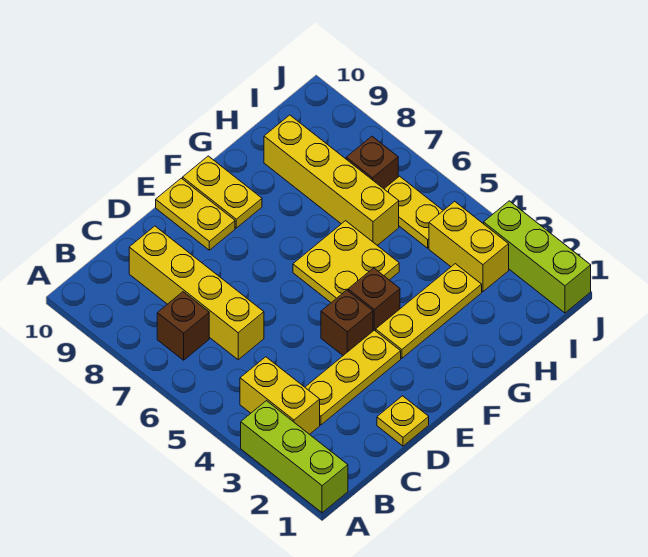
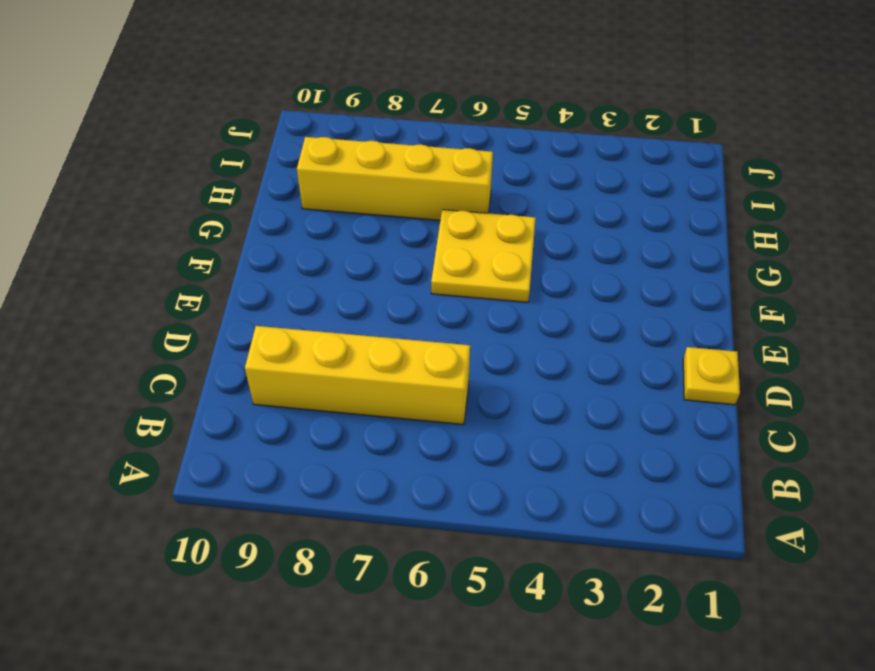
none -> lime 1x3 brick [241,401,348,513]
none -> yellow 1x2 brick [240,357,320,434]
none -> brown 1x1 brick [157,292,209,360]

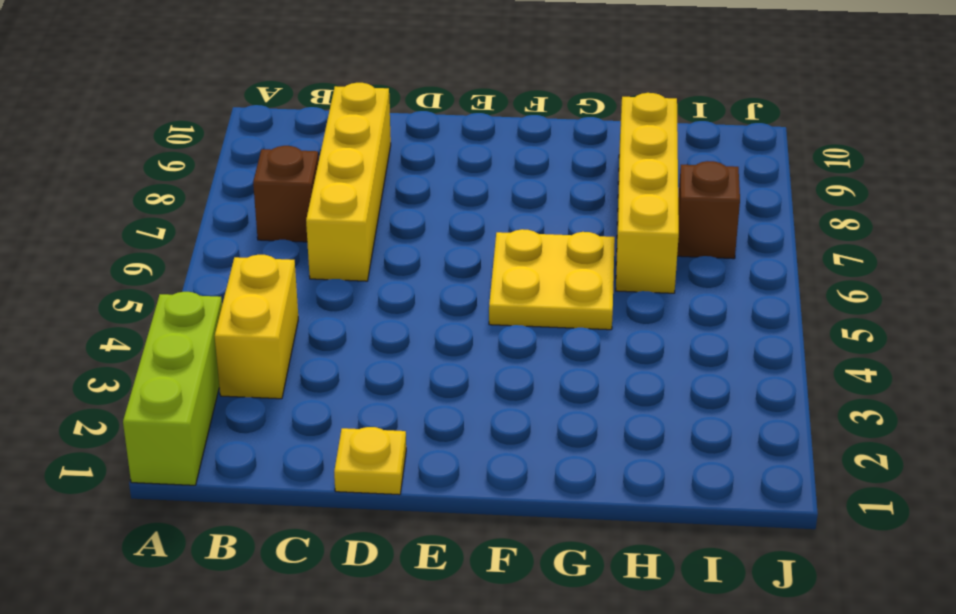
none -> yellow 1x3 plate [305,330,401,425]
none -> brown 1x1 brick [321,290,373,355]
none -> yellow 1x2 plate [156,178,235,250]

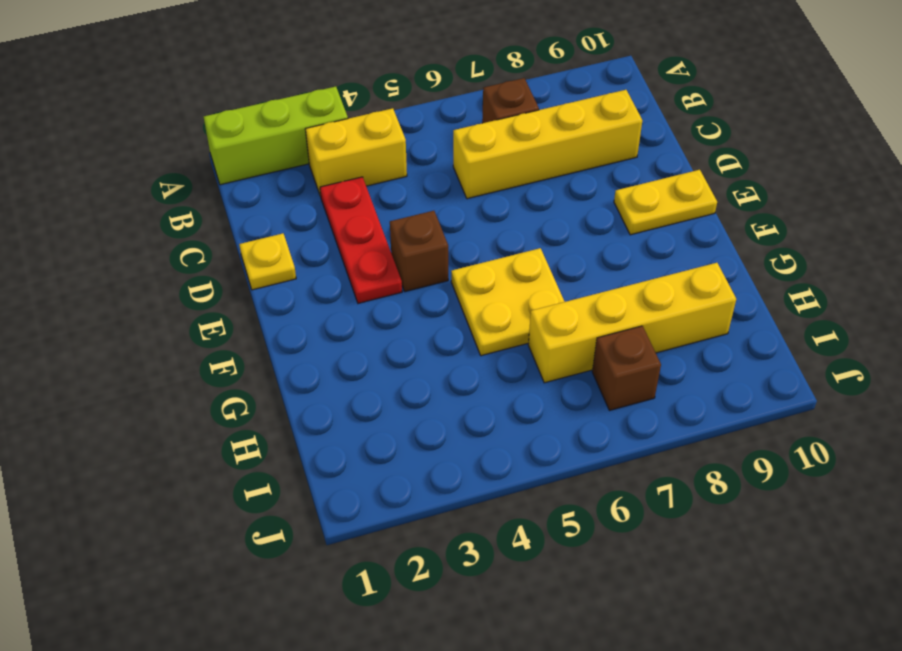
red 1x3 plate [320,177,402,303] -> yellow 1x3 plate [305,330,401,425]
none -> yellow 1x3 plate [376,264,482,358]
none -> brown 1x1 brick [348,268,400,331]
none -> yellow 1x2 plate [183,156,262,228]

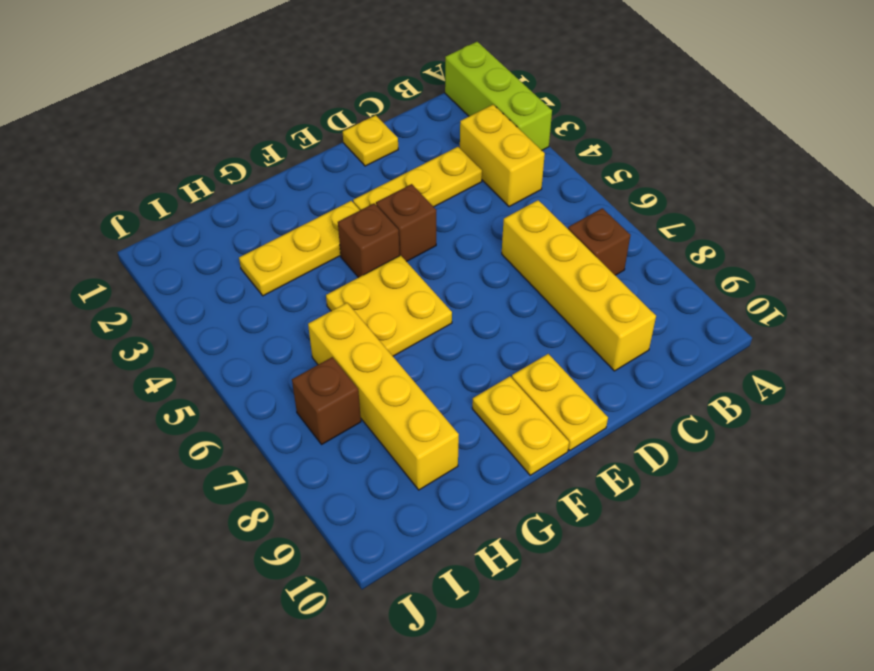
none -> yellow 1x2 brick [429,201,509,292]
none -> yellow 1x2 plate [384,176,443,248]
none -> lime 1x3 brick [484,201,591,313]

